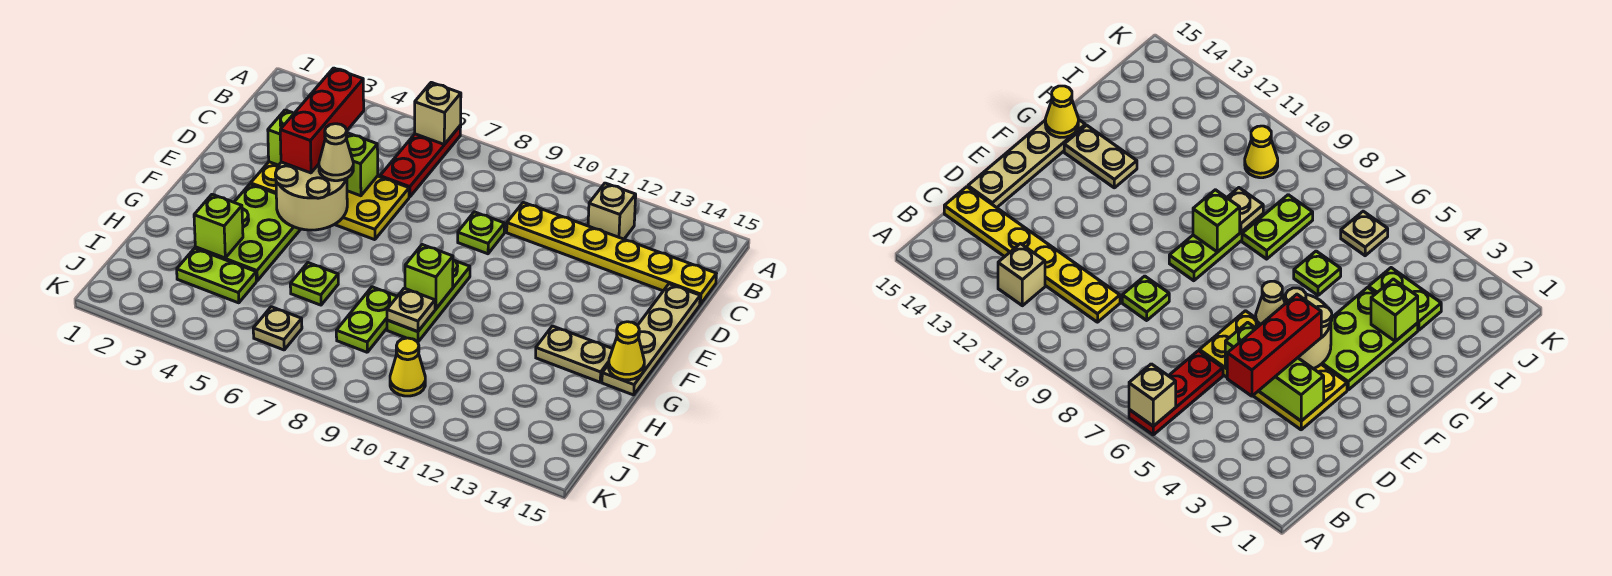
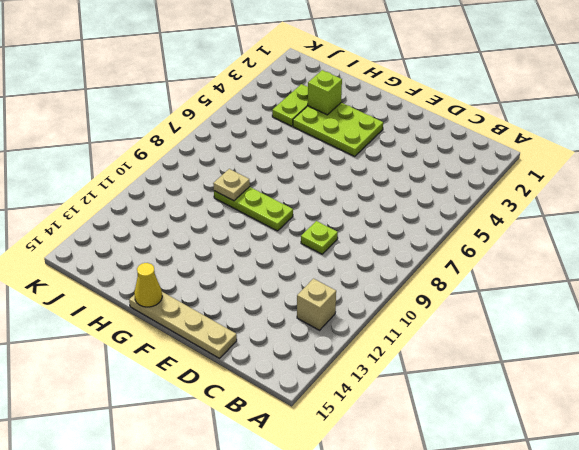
none -> red 1x3 plate [380,126,461,197]
none -> yellow 1x6 plate [507,202,716,304]
none -> yellow 2x4 plate [251,162,409,240]

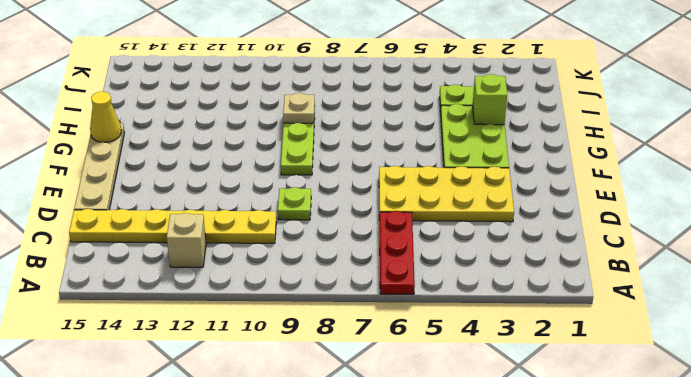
none -> tan 1x2 plate [536,326,612,382]
none -> lime 1x1 plate [290,263,338,305]
none -> lime 1x2 plate [336,287,397,352]

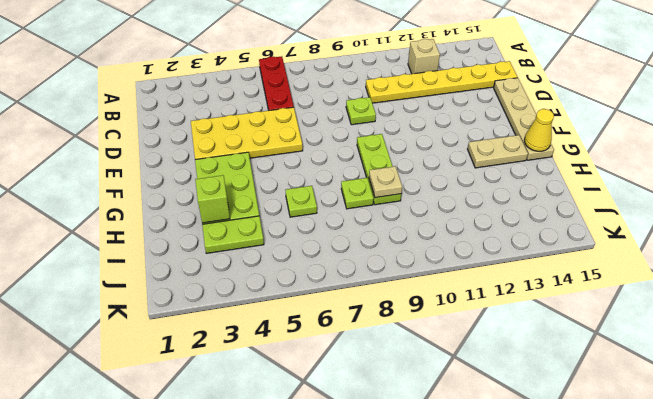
lime 1x1 plate [341,178,374,209] -> lime 1x2 plate [336,287,397,352]
none -> tan 1x1 plate [253,307,302,350]
none -> yellow 1x1 cone [390,338,425,396]
none -> tan 1x1 brick [415,82,461,144]

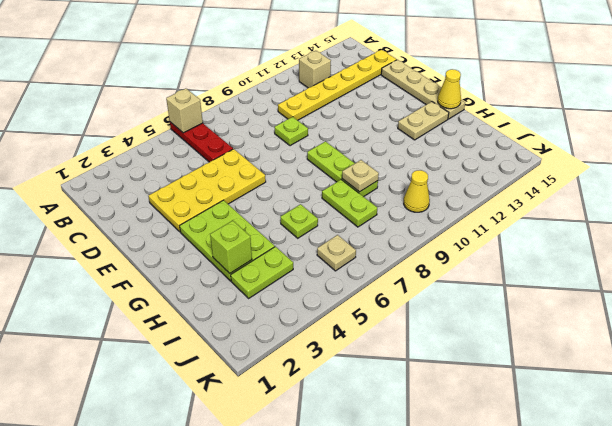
none -> lime 1x3 brick [268,110,378,196]
none -> tan 2x2 round brick [275,162,347,230]
none -> lime 1x1 brick [405,245,453,309]

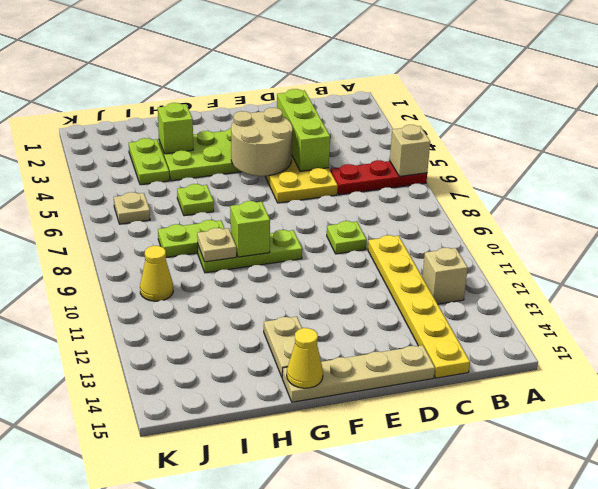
none -> red 1x3 brick [280,68,364,173]
none -> tan 1x1 cone [319,124,353,181]

